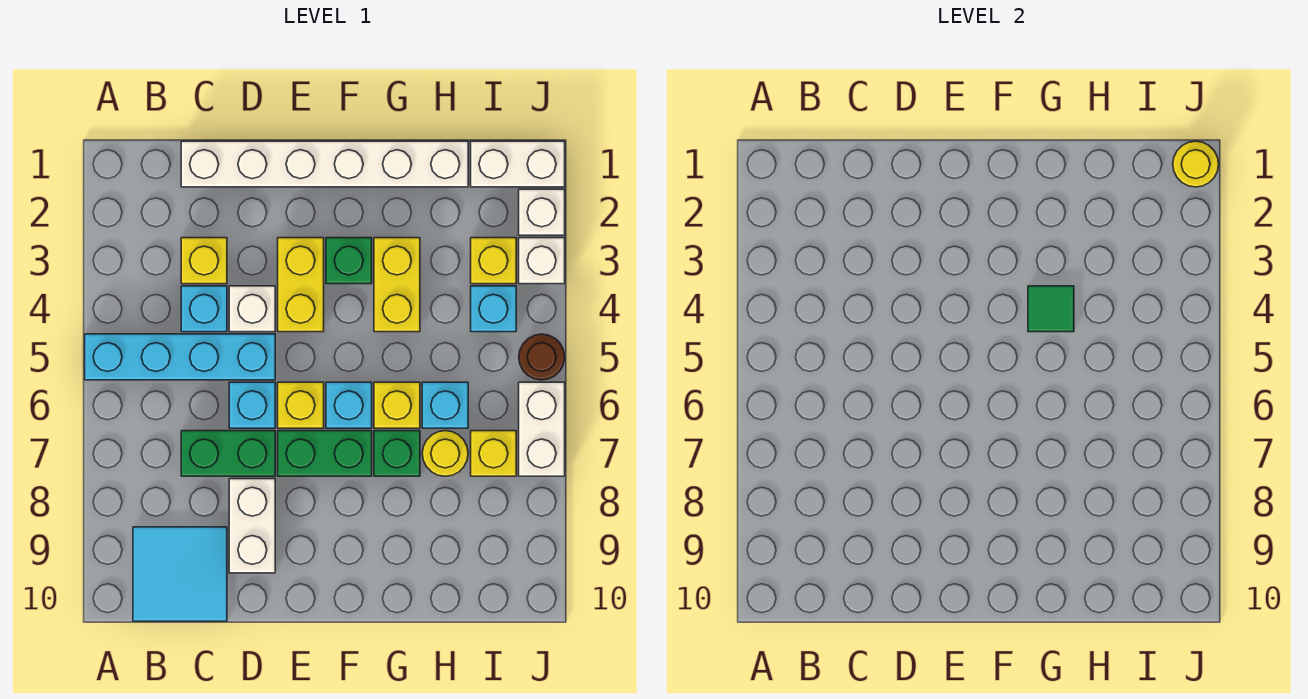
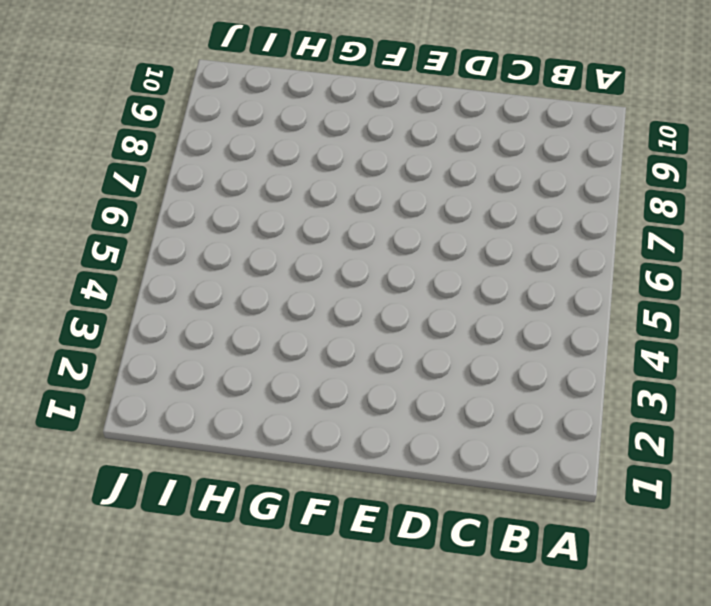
none -> cyan 1x4 brick [85,334,275,380]
none -> cyan 2x2 tile [133,527,227,621]
none -> white 1x6 brick [181,141,468,187]

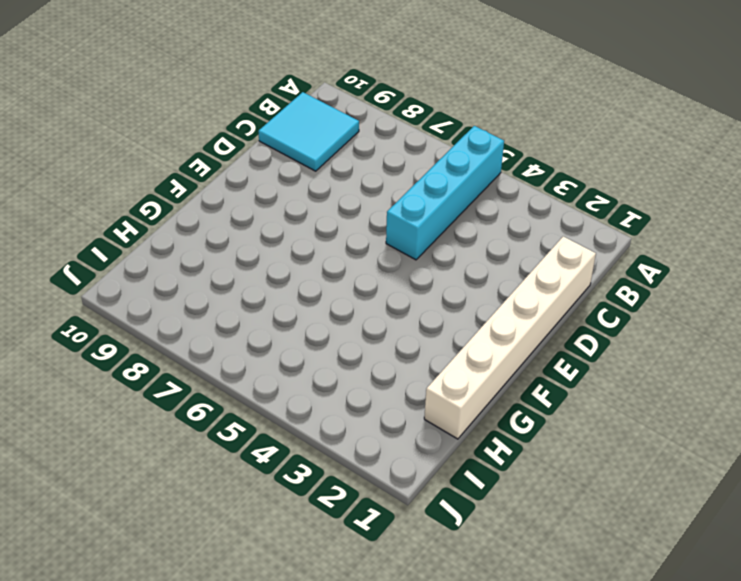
none -> yellow 1x1 brick [181,238,227,284]
none -> cyan 1x1 brick [181,286,227,332]
none -> green 1x2 brick [181,431,275,476]

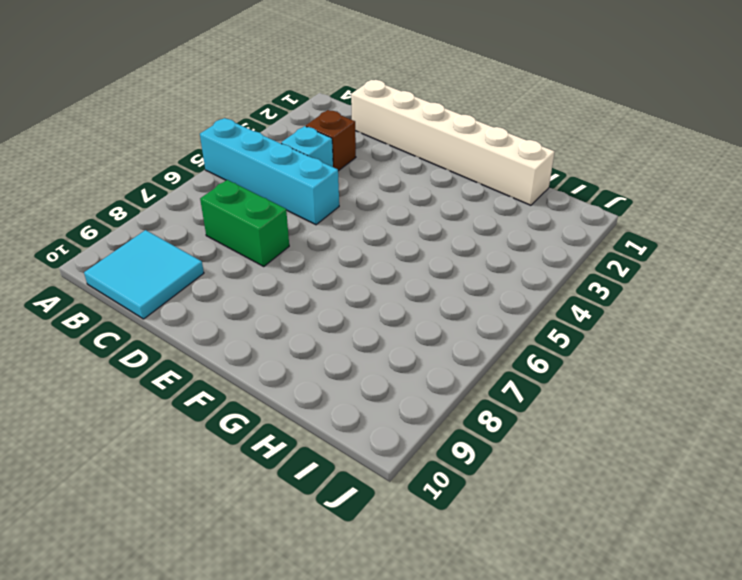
brown 1x1 brick [306,110,356,171] -> yellow 1x1 brick [181,238,227,284]
none -> white 1x1 brick [229,286,275,332]
none -> cyan 1x1 brick [229,382,275,428]
none -> white 1x2 brick [229,479,275,573]

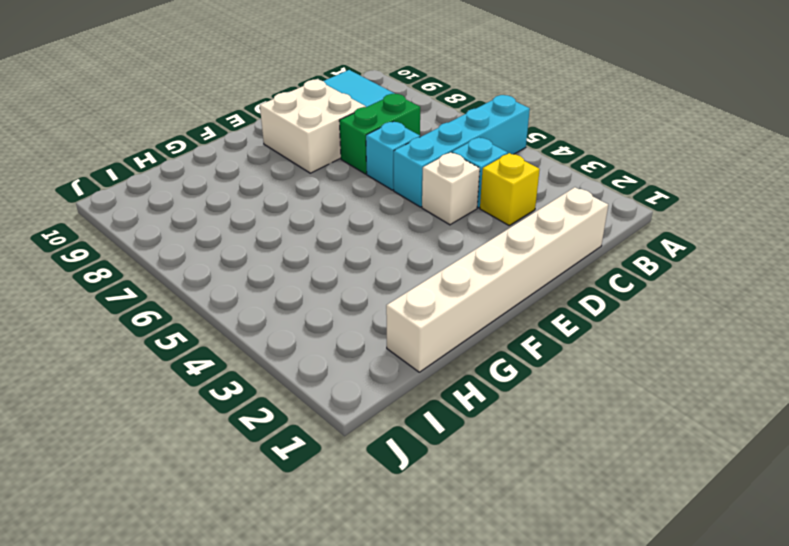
white 2x2 brick [260,80,366,173] -> white 1x2 brick [229,479,275,573]
none -> yellow 1x2 brick [278,238,324,332]
none -> yellow 1x1 brick [278,382,324,428]
none -> green 1x2 brick [278,431,372,476]

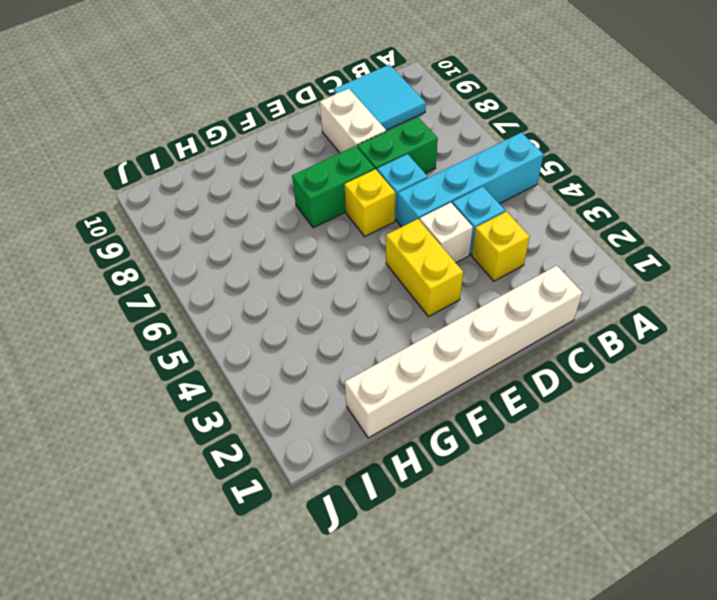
none -> green 1x1 brick [326,238,372,284]
none -> cyan 1x1 brick [326,382,372,428]
none -> yellow 1x2 brick [374,238,420,332]

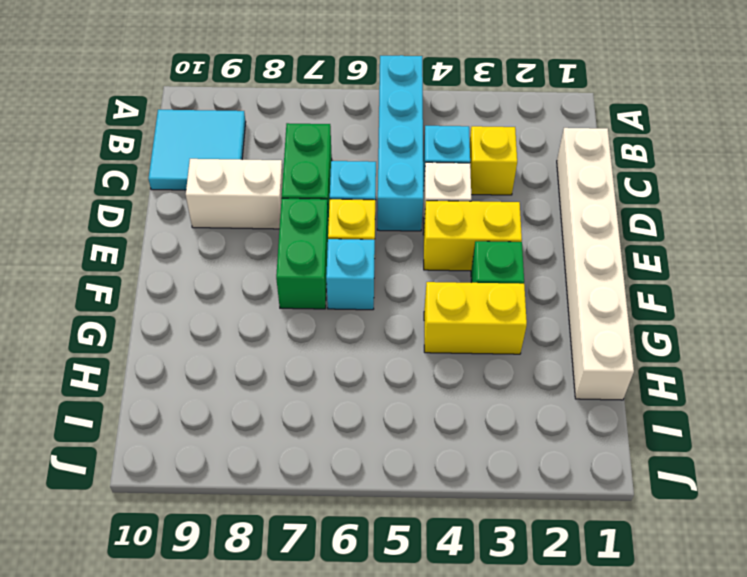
none -> yellow 1x1 brick [374,382,420,428]
none -> green 1x1 brick [374,431,420,476]
none -> cyan 1x1 brick [422,382,468,428]

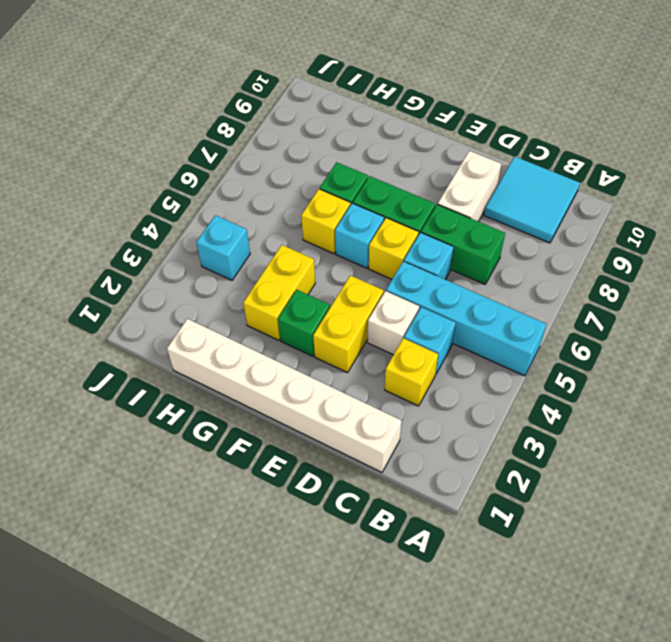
none -> cyan 1x1 brick [422,382,468,428]
none -> yellow 1x1 round brick [422,431,468,476]
none -> white 1x2 brick [471,141,565,187]

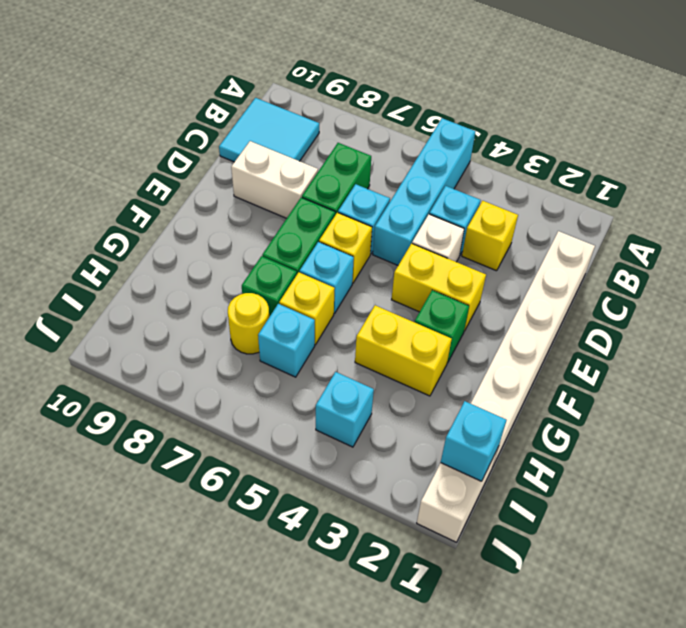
cyan 1x1 brick [441,401,506,481] -> none
none -> yellow 1x1 brick [471,238,516,284]
none -> yellow 1x1 brick [471,431,516,476]
none -> white 1x1 brick [519,189,565,235]

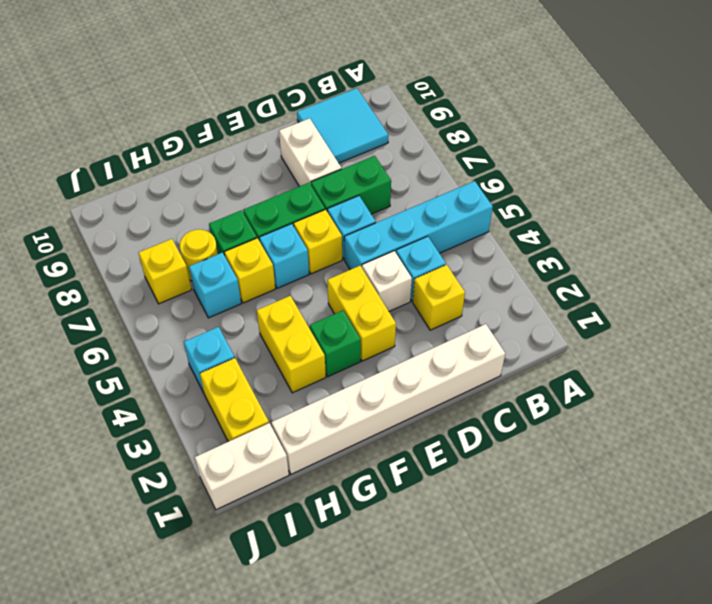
yellow 1x2 brick [200,358,269,442] -> yellow 1x1 brick [471,238,516,284]
none -> white 1x1 brick [519,189,565,235]
none -> white 1x1 brick [519,238,565,284]
none -> brown 1x1 round brick [519,334,565,380]

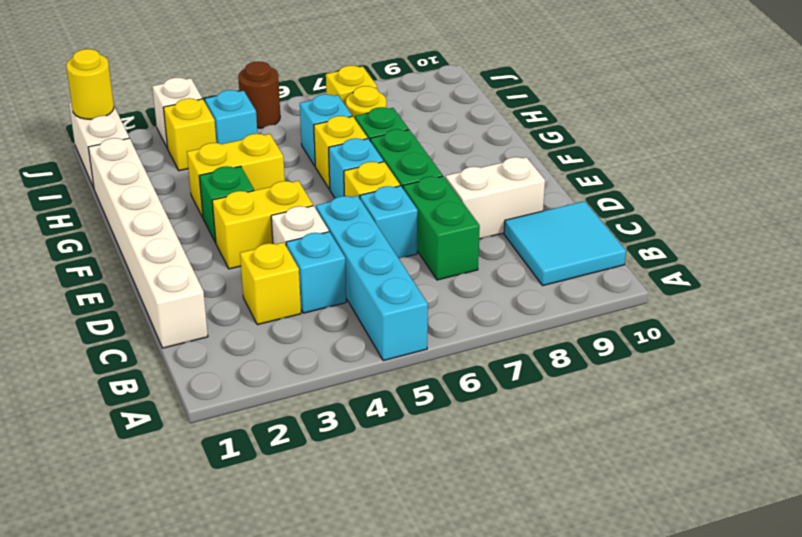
none -> white 1x1 brick [519,189,565,235]
none -> white 1x2 brick [519,382,565,476]
none -> green 1x1 tile [1028,286,1074,332]

